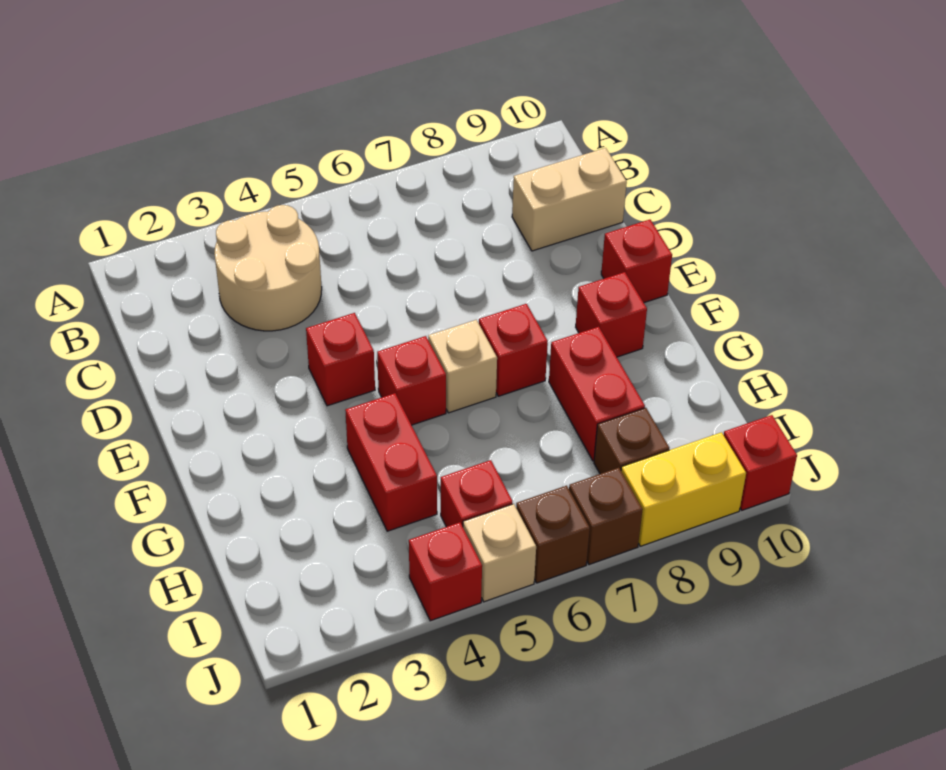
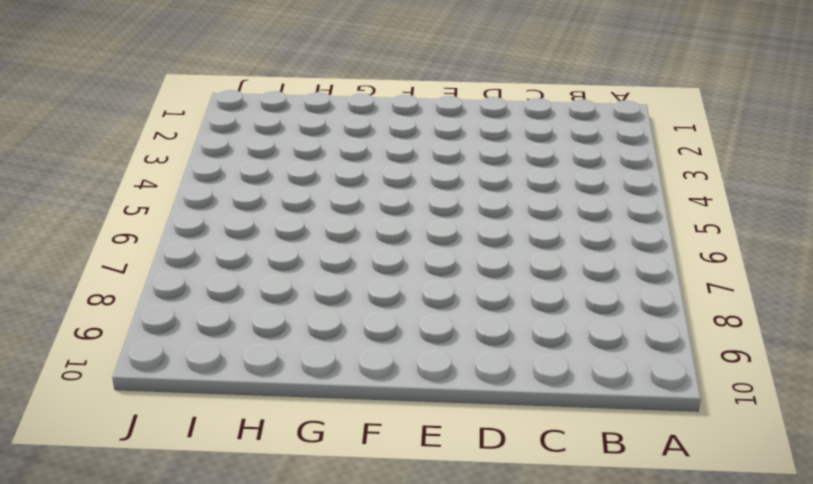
none -> tan 2x2 round brick [215,205,322,331]
none -> tan 1x2 brick [512,148,627,251]
none -> red 1x1 brick [306,313,375,406]

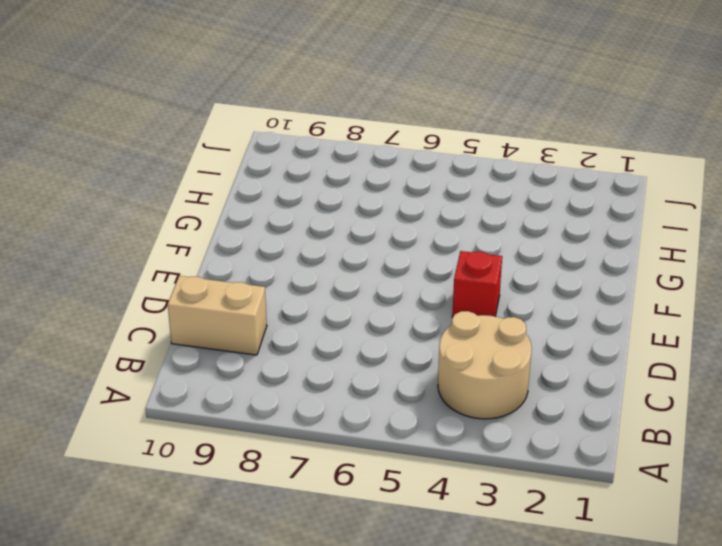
none -> red 1x1 brick [601,220,672,303]
none -> red 1x1 brick [377,336,446,425]
none -> tan 1x1 brick [428,320,497,413]

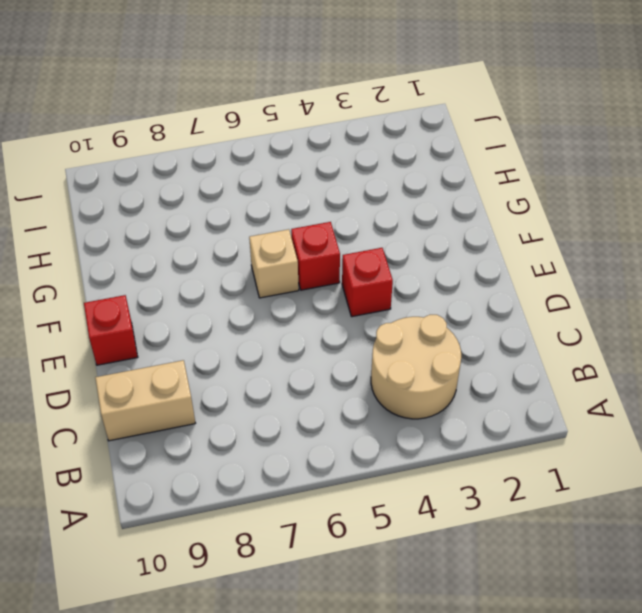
none -> red 1x1 brick [479,304,548,396]
none -> red 1x1 brick [576,272,647,357]
none -> red 1x2 brick [345,393,437,531]

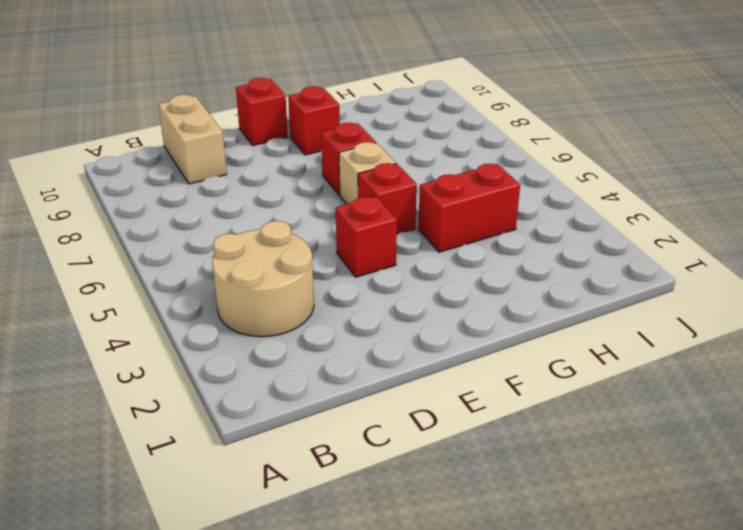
none -> red 1x2 brick [549,327,645,461]
none -> red 1x1 brick [441,460,513,527]
none -> brown 1x1 brick [594,408,669,474]

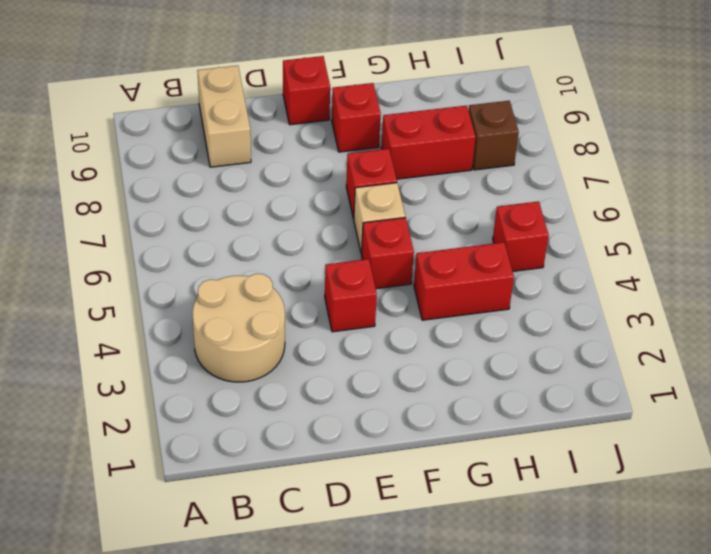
none -> red 1x1 brick [409,522,482,621]
none -> tan 1x1 brick [463,504,536,602]
none -> brown 1x1 brick [516,486,590,583]

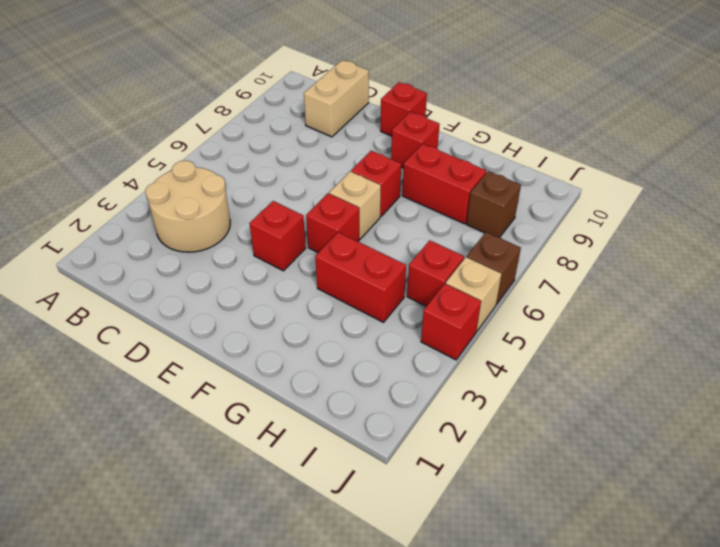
none -> brown 1x1 brick [569,468,643,565]
none -> yellow 1x2 brick [621,432,746,546]
none -> red 1x1 brick [724,415,797,510]

